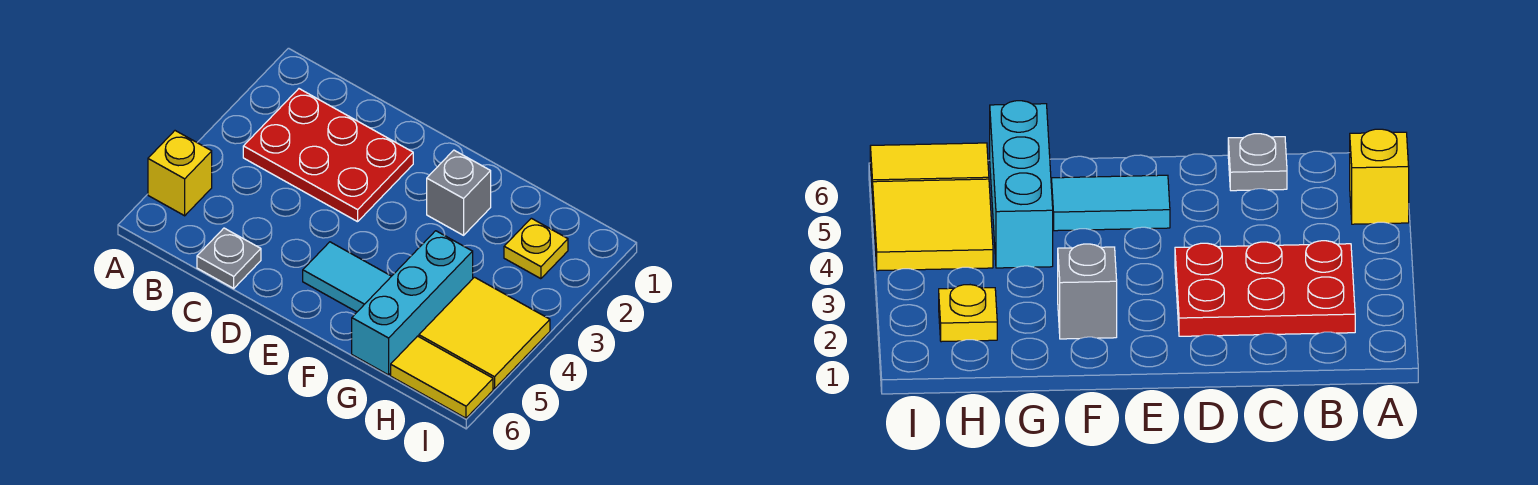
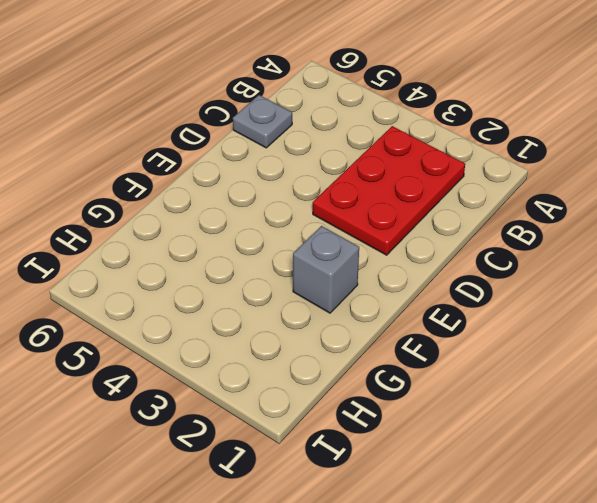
none -> yellow 1x1 brick [148,131,212,216]
none -> cyan 1x2 tile [303,242,391,312]

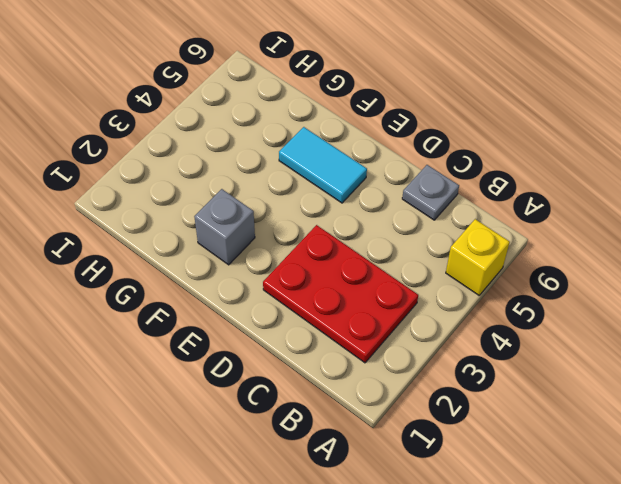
none -> cyan 1x3 brick [352,231,473,375]
none -> yellow 1x1 plate [504,218,568,279]

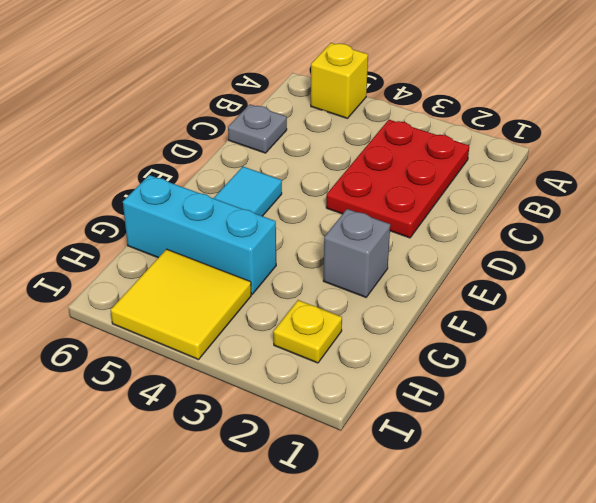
none -> yellow 1x2 tile [391,336,493,418]

